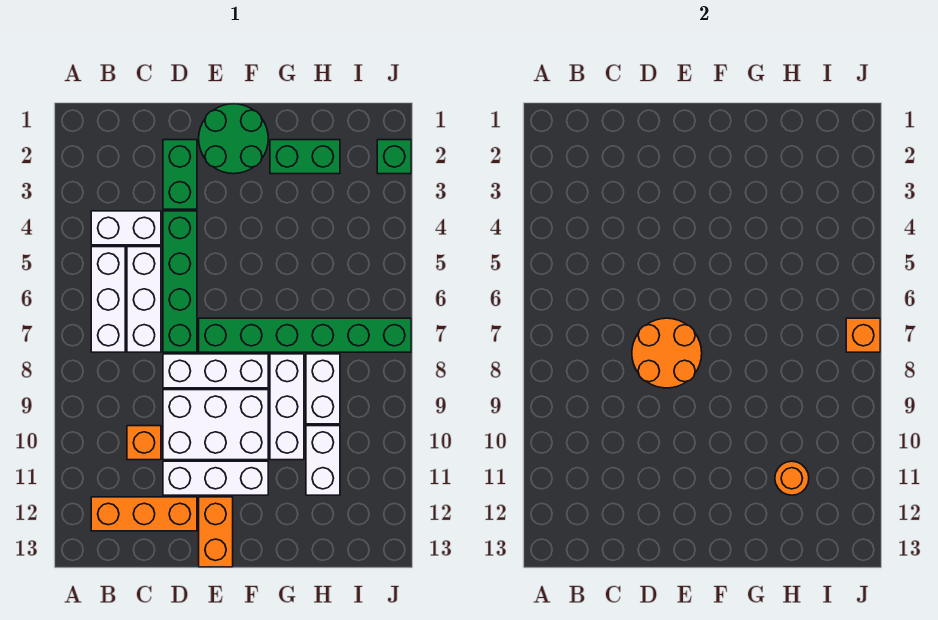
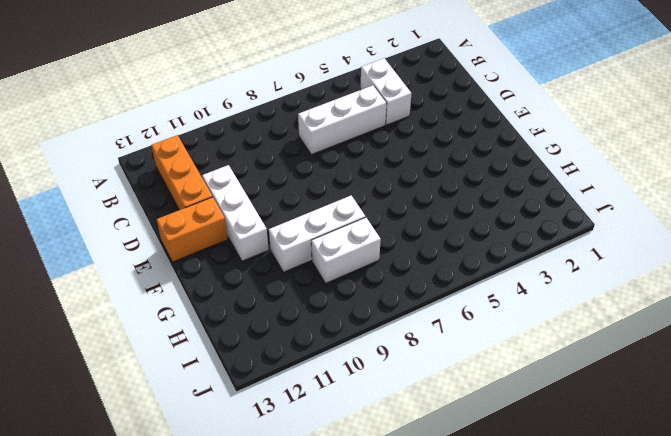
none -> white 1x3 brick [91,247,125,352]
none -> orange 1x1 brick [127,426,161,460]
none -> green 1x2 brick [163,140,197,209]

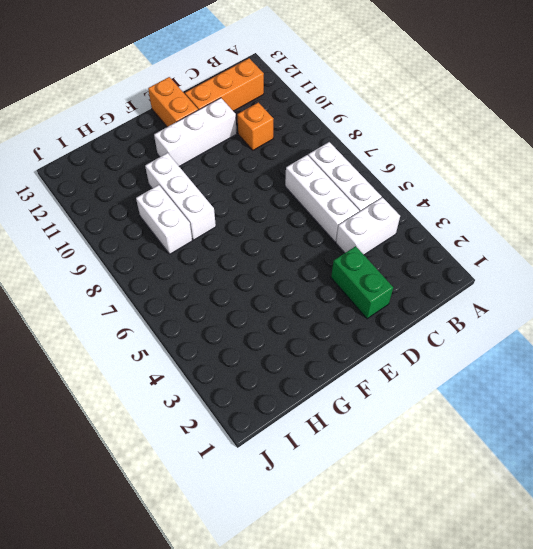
none -> green 1x4 brick [163,211,197,352]
none -> white 1x3 brick [163,354,268,388]
none -> white 2x3 brick [163,390,268,460]

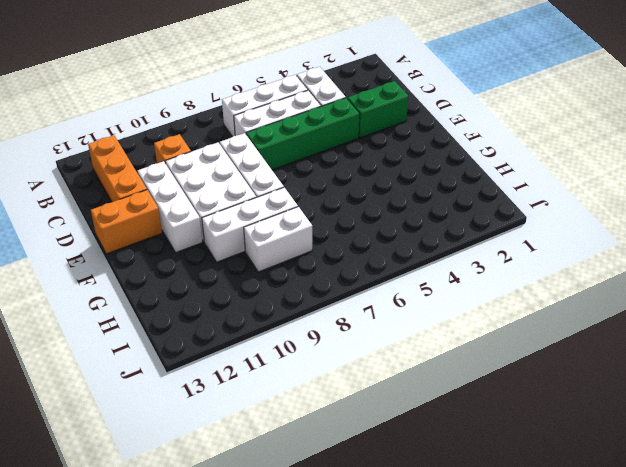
none -> green 2x2 round brick [199,104,268,174]
none -> green 1x6 brick [199,318,411,352]
none -> green 1x2 brick [270,140,340,174]

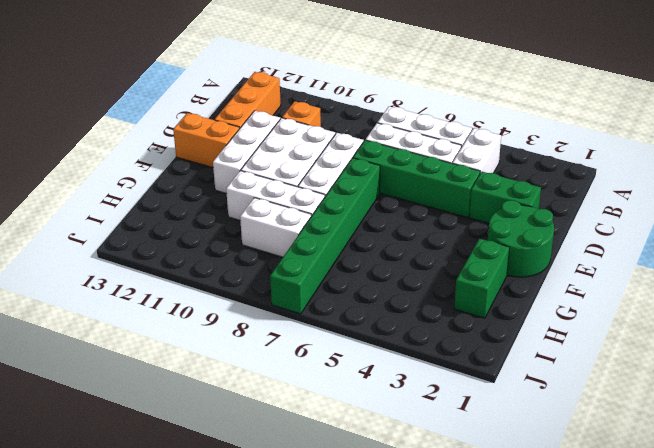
none -> white 1x2 brick [306,426,340,495]
none -> green 1x1 brick [377,140,411,174]
none -> orange 2x2 round brick [632,318,702,388]

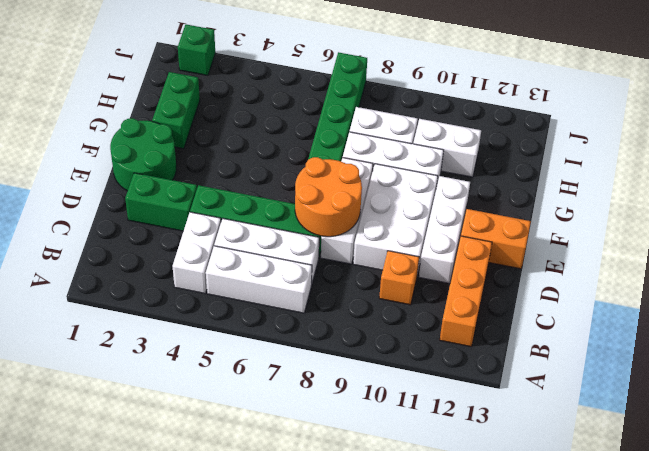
none -> orange 1x1 round brick [775,461,809,495]
none -> orange 1x1 brick [846,318,880,352]

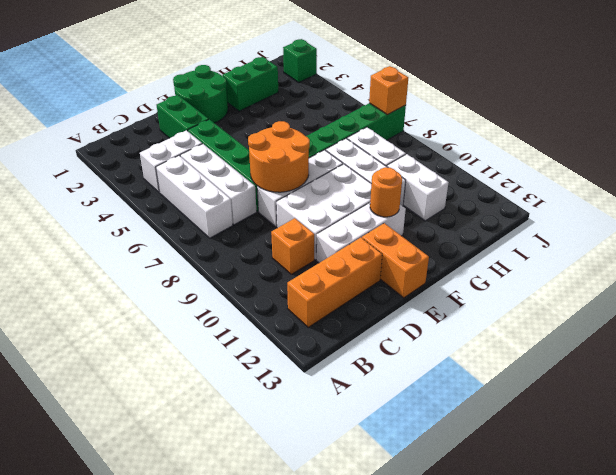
orange 1x1 round brick [370,167,402,217] -> orange 1x1 round brick moved to [775,461,809,495]

